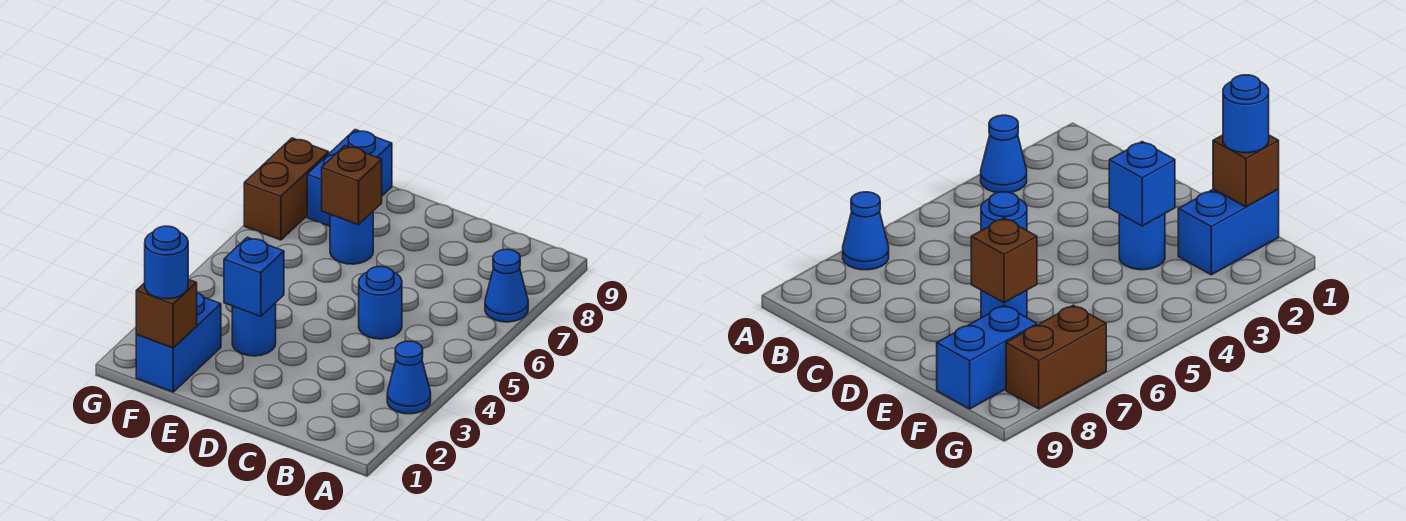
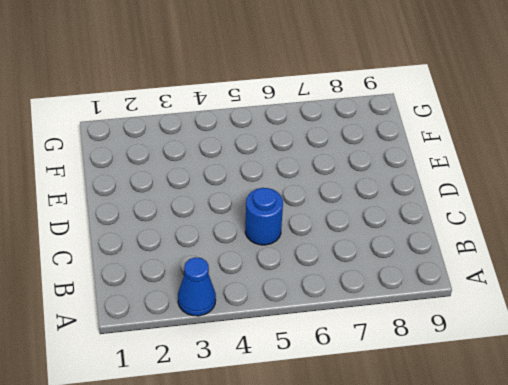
none -> blue 1x1 cone [485,249,528,322]
none -> blue 1x1 round brick [232,303,276,356]
none -> blue 1x1 round brick [330,212,373,264]

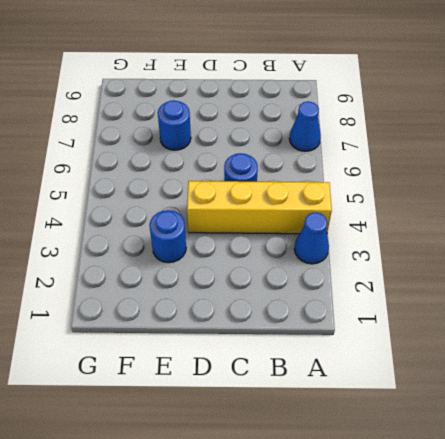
yellow 1x4 brick [187,181,332,234] -> none
none -> blue 1x2 brick [136,293,221,392]
none -> blue 1x2 brick [307,130,392,226]
none -> brown 1x2 brick [244,138,329,240]

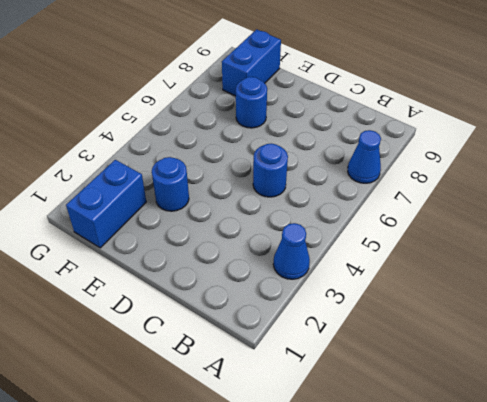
none -> brown 1x2 brick [244,138,329,240]
none -> blue 1x1 brick [224,237,284,317]
none -> brown 1x1 brick [322,146,382,225]

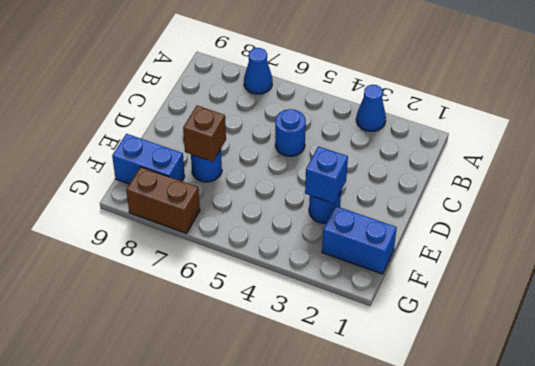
none -> brown 1x1 brick [136,279,197,348]
none -> blue 1x1 round brick [145,226,188,299]

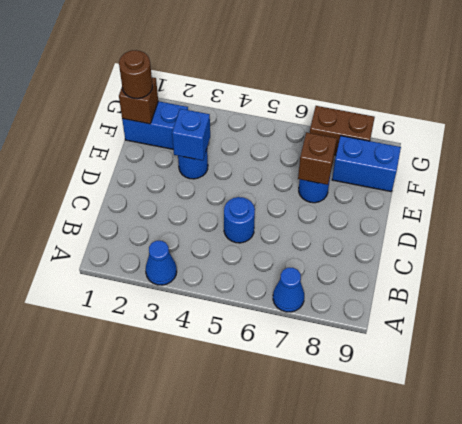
brown 1x1 round brick [119,50,153,99] -> blue 1x1 round brick [145,226,188,299]

